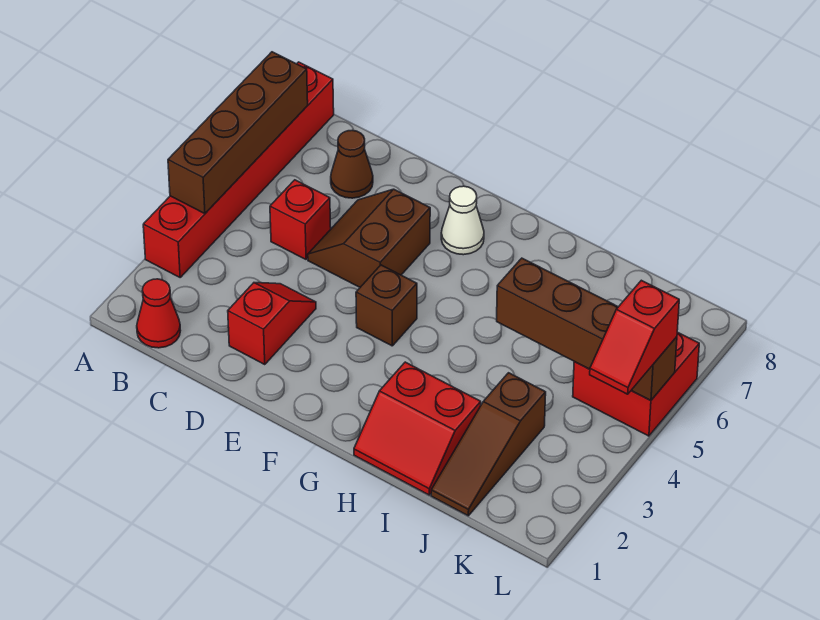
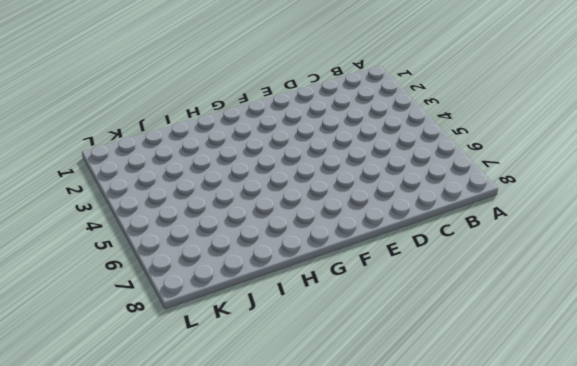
none -> red 1x6 brick [143,62,334,277]
none -> red 1x1 cone [137,279,181,348]
none -> red 1x1 brick [270,180,331,259]

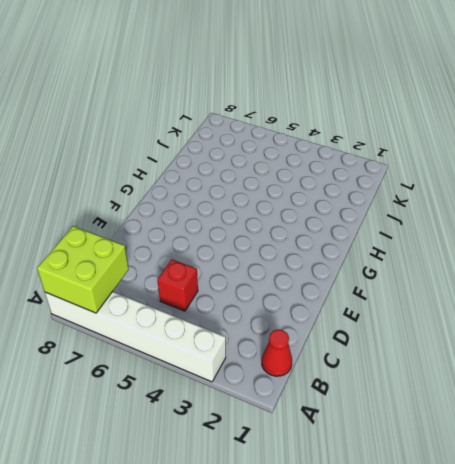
white 1x6 brick [45,291,226,382] -> red 1x6 brick [143,62,334,277]
lime 2x2 brick [37,226,129,313] -> brown 1x4 brick [168,52,308,214]
none -> brown 1x1 cone [331,130,373,198]
none -> red 1x2 slope [228,283,316,365]
none -> brown 2x2 slope [308,189,430,287]

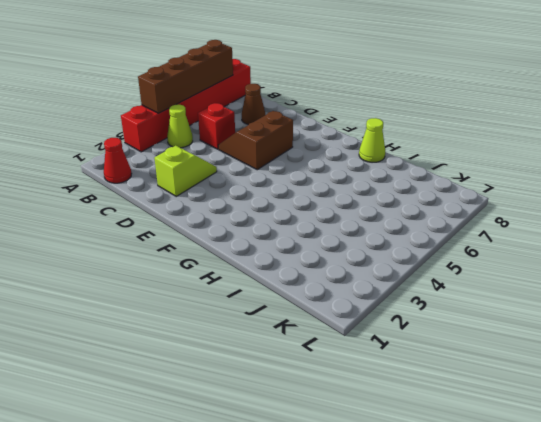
lime 1x1 cone [167,105,193,148] -> none
lime 1x2 slope [154,146,217,196] -> red 1x2 slope [228,283,316,365]
lime 1x1 cone [359,118,385,162] -> none
none -> brown 1x1 brick [356,265,417,346]
none -> white 1x1 cone [441,186,484,255]
none -> red 2x2 slope [354,362,481,495]

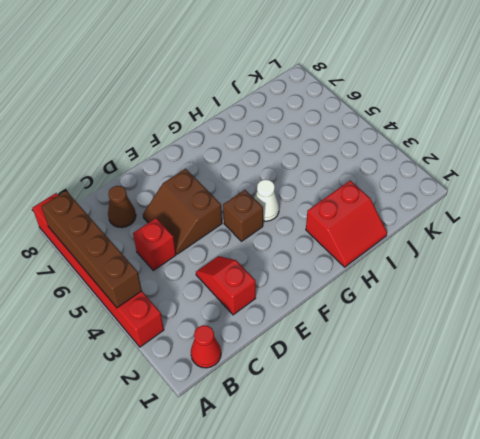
white 1x1 cone [254,179,279,221] -> white 1x1 cone moved to [441,186,484,255]
none -> brown 1x3 slope [431,373,546,516]
none -> red 2x2 brick [573,332,699,436]
none -> brown 1x4 brick [497,258,677,401]

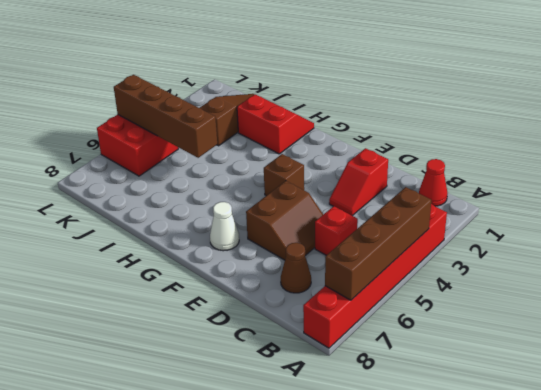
none -> red 1x2 slope [590,280,679,394]

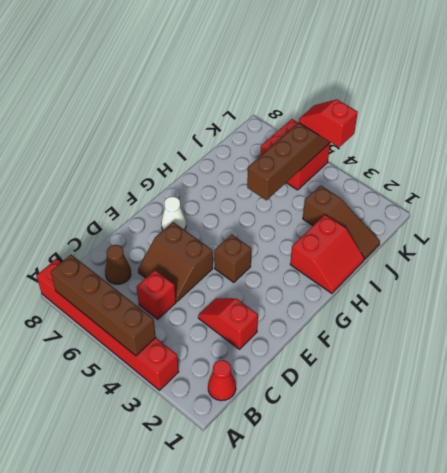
red 1x2 slope [299,99,358,147] -> red 1x2 slope turned to [590,280,679,394]

